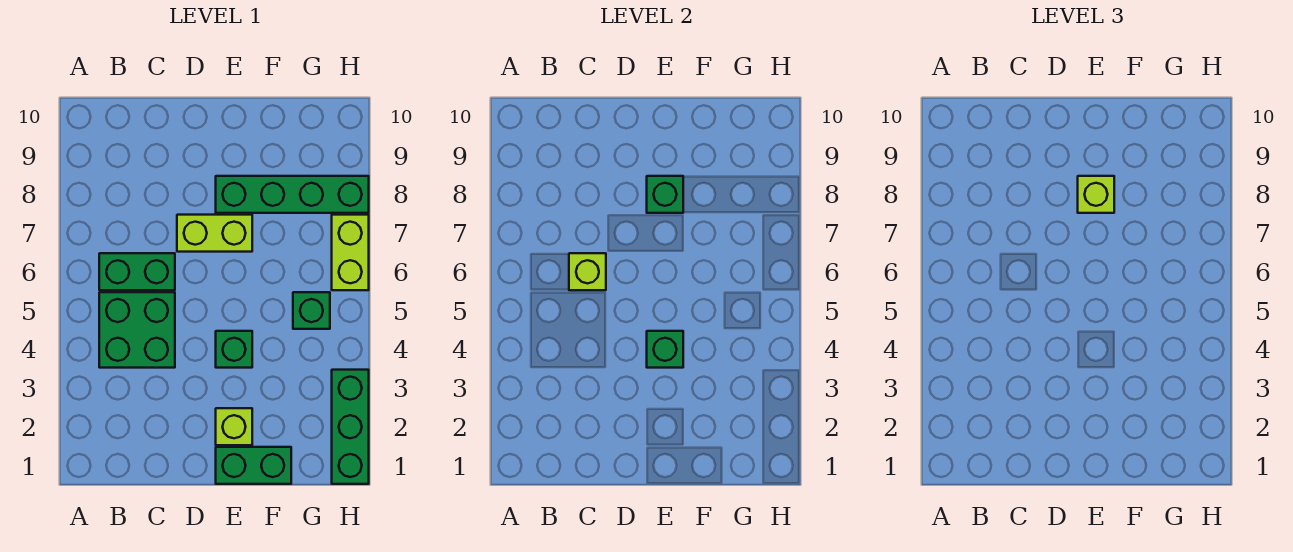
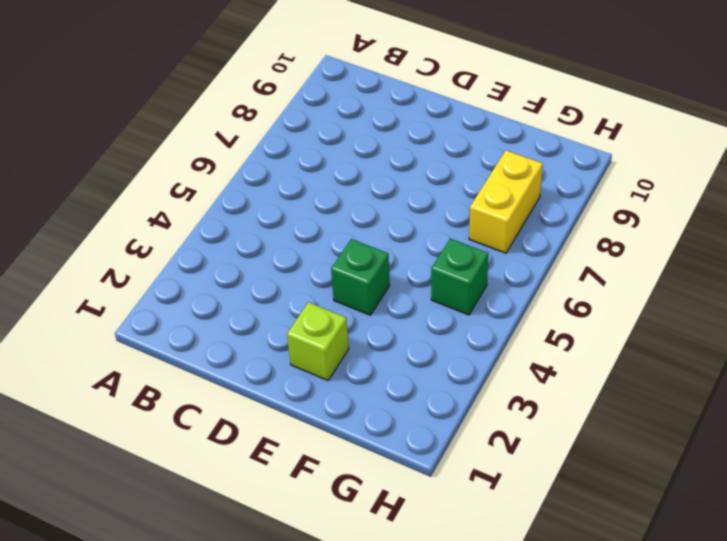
yellow 1x2 brick [469,150,543,253] -> green 1x4 brick [216,176,369,213]
none -> green 2x2 brick [99,292,175,368]
none -> green 1x2 brick [99,253,175,290]
none -> lime 1x2 brick [177,215,252,252]

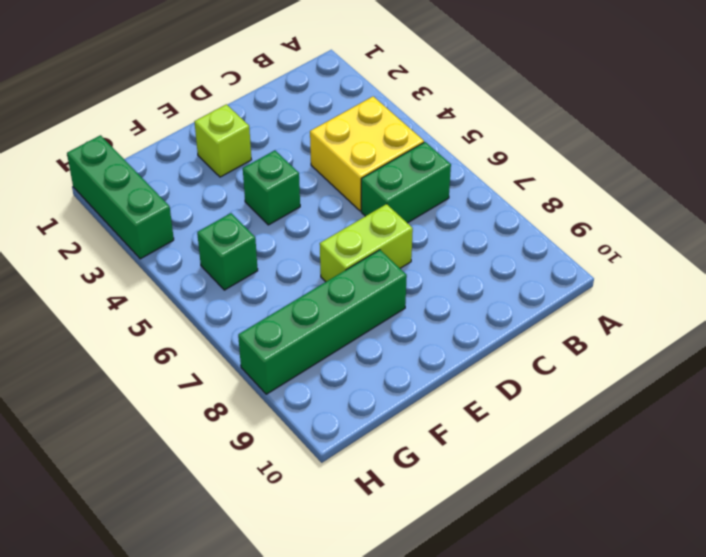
yellow 2x2 brick [310,96,424,211] -> green 2x2 brick [99,292,175,368]
none -> green 1x2 brick [216,447,291,484]
none -> lime 1x2 brick [332,215,369,290]
none -> lime 1x1 brick [569,253,606,290]

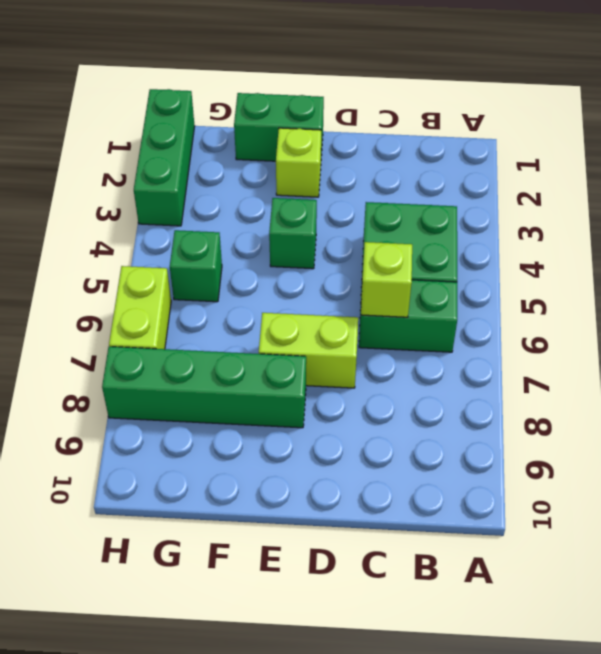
none -> green 1x1 brick [647,331,683,368]
none -> green 1x1 brick [647,176,683,213]
none -> lime 1x1 brick [1078,176,1114,213]

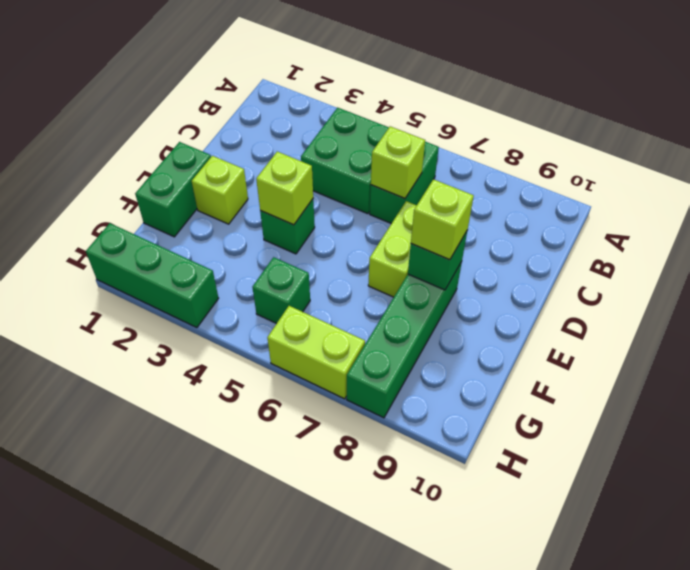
lime 1x1 brick [256,152,313,225] -> green 1x1 brick [647,331,683,368]

